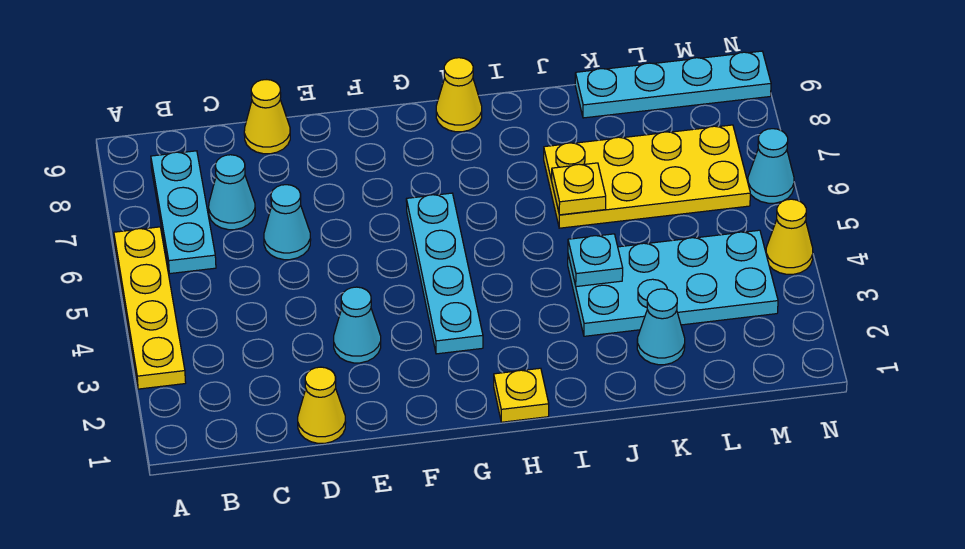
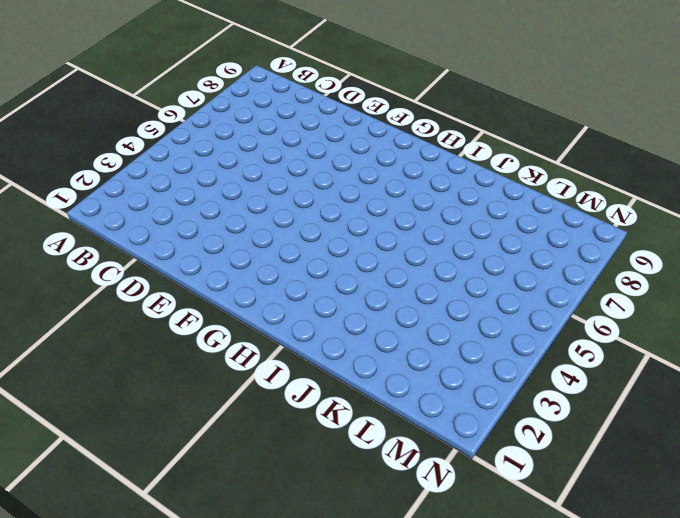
none -> yellow 1x4 plate [114,227,186,389]
none -> cyan 1x3 plate [151,151,216,274]
none -> cyan 1x1 cone [209,155,255,230]

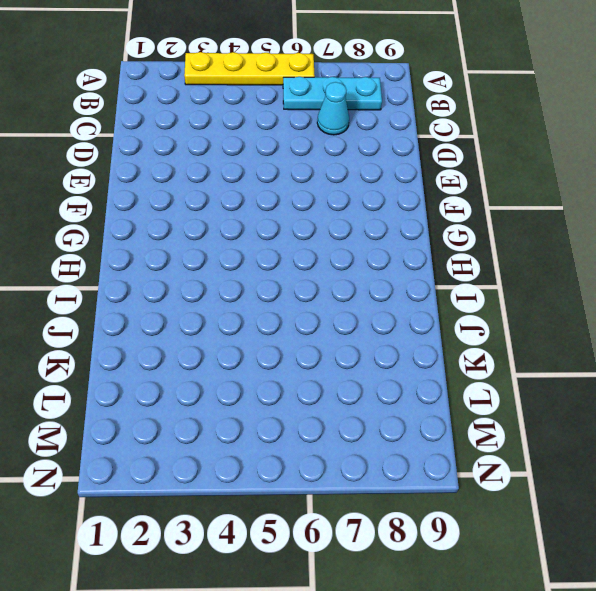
none -> yellow 1x1 cone [298,367,346,443]
none -> cyan 1x1 cone [264,185,311,260]
none -> yellow 1x1 cone [244,80,290,154]

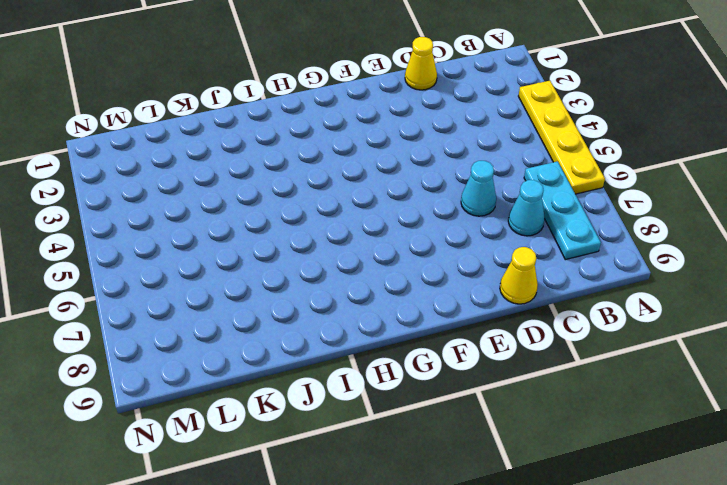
none -> cyan 1x1 cone [334,287,381,363]
none -> cyan 1x4 plate [406,193,483,354]
none -> yellow 1x1 plate [494,368,549,422]

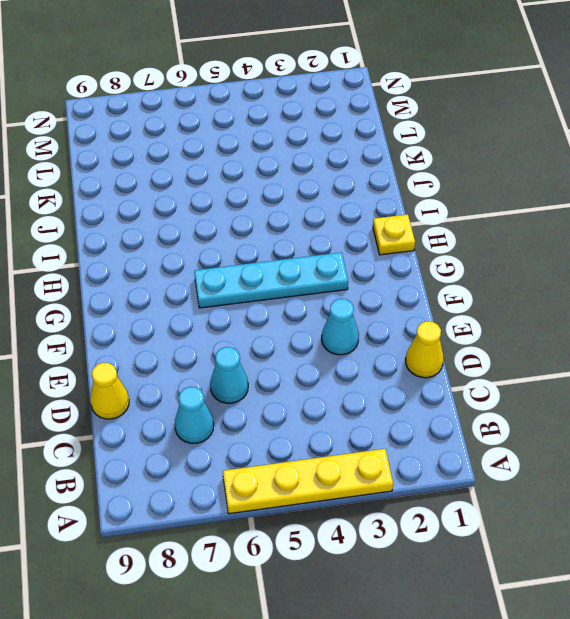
none -> cyan 1x3 plate [151,151,216,274]
none -> yellow 1x1 cone [436,58,482,132]
none -> cyan 2x4 plate [568,230,778,336]

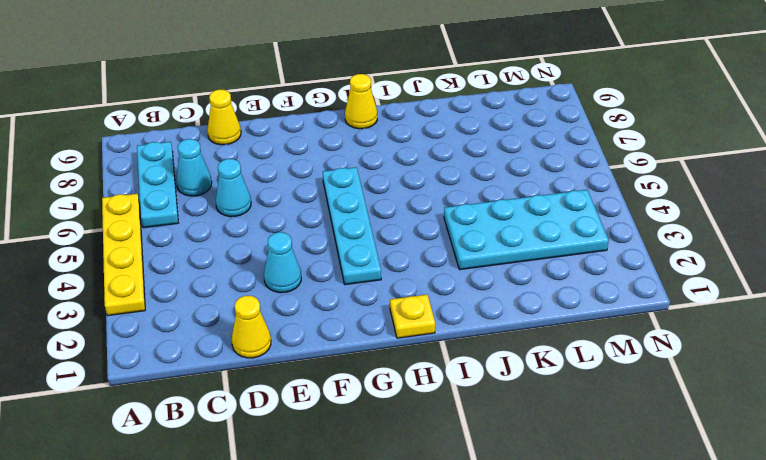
none -> yellow 2x4 plate [544,125,750,228]
none -> cyan 1x1 cone [637,289,685,365]
none -> cyan 1x4 plate [575,51,771,118]

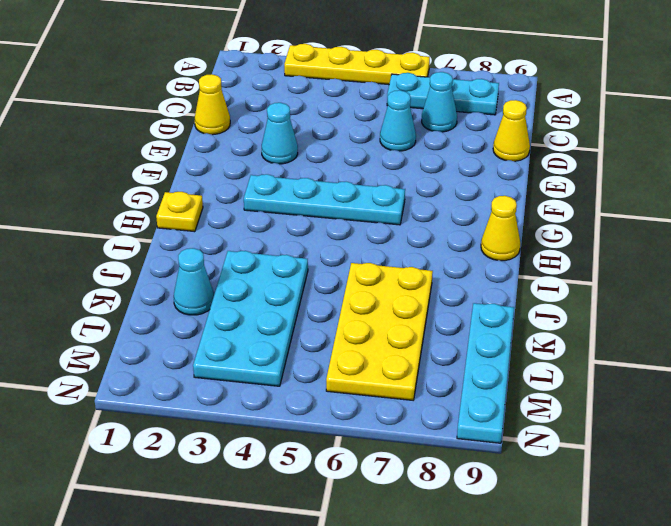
none -> yellow 1x1 cone [766,199,813,274]
none -> cyan 1x1 cone [748,129,794,203]
none -> cyan 1x1 plate [568,234,623,287]

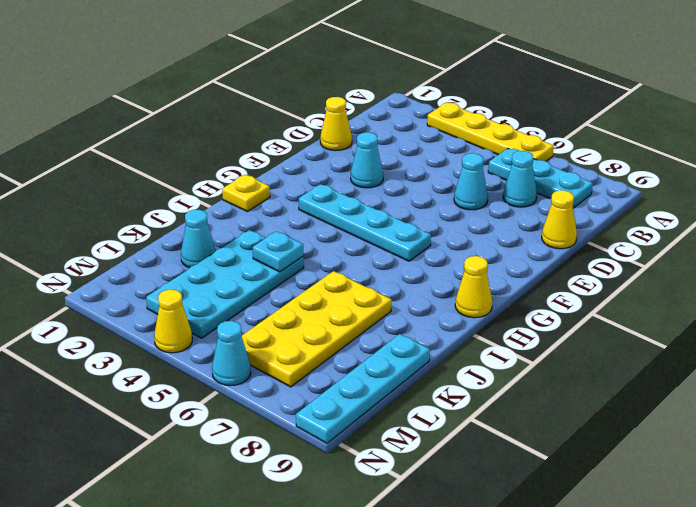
none -> yellow 1x1 plate [552,163,606,215]

